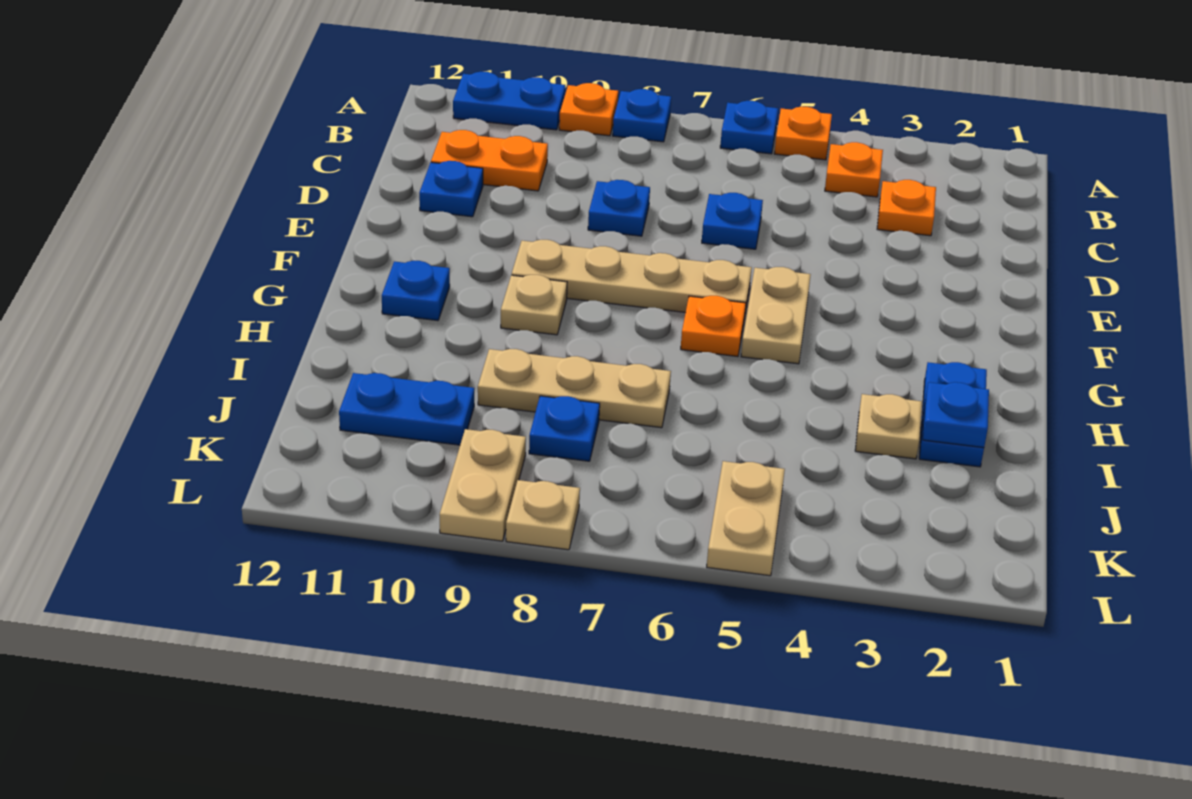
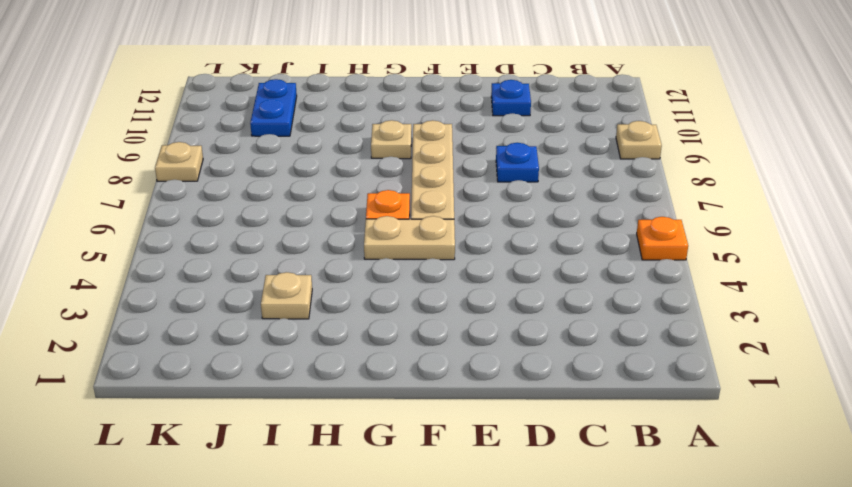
tan 1x1 plate [616,121,662,159] -> orange 1x1 plate [559,83,618,136]
none -> blue 1x1 plate [720,101,778,154]
none -> blue 1x1 plate [613,89,671,142]
none -> blue 1x2 plate [453,72,565,130]

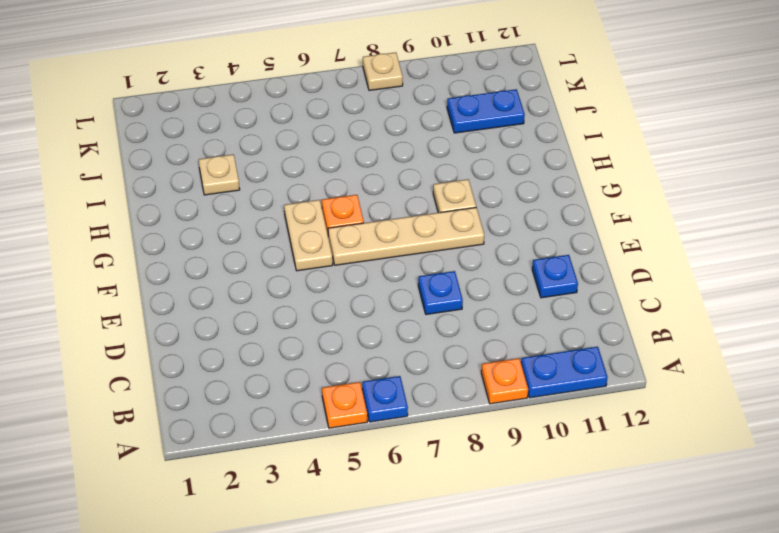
none -> blue 1x1 plate [613,89,671,142]
none -> orange 1x1 plate [825,142,883,197]
none -> orange 1x1 plate [877,180,936,236]

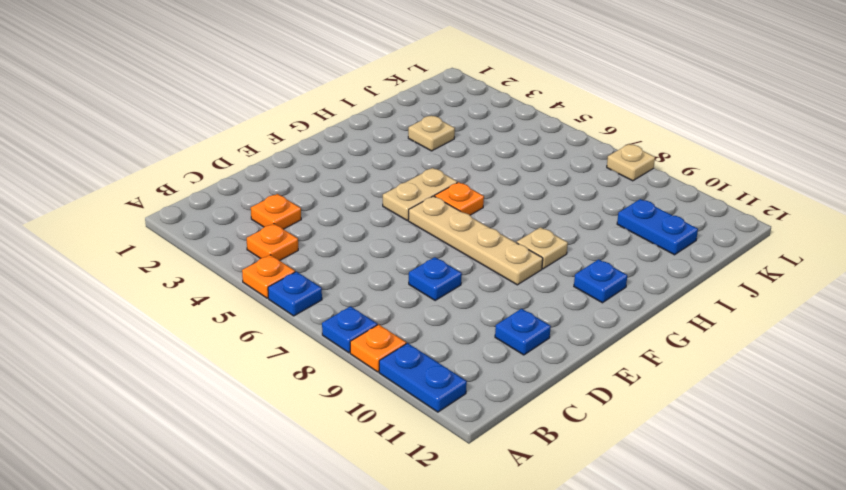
none -> orange 1x2 plate [431,130,548,191]
none -> blue 1x1 plate [702,193,763,249]
none -> blue 1x2 plate [919,362,987,467]

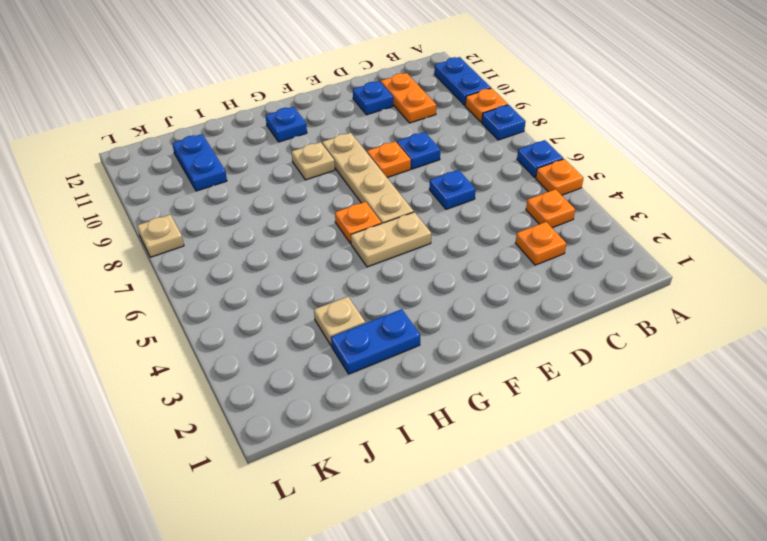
orange 1x1 plate [367,141,411,177] -> none
none -> tan 1x3 plate [478,349,671,428]
none -> blue 1x1 plate [529,396,600,461]
none -> tan 1x2 plate [707,461,785,576]

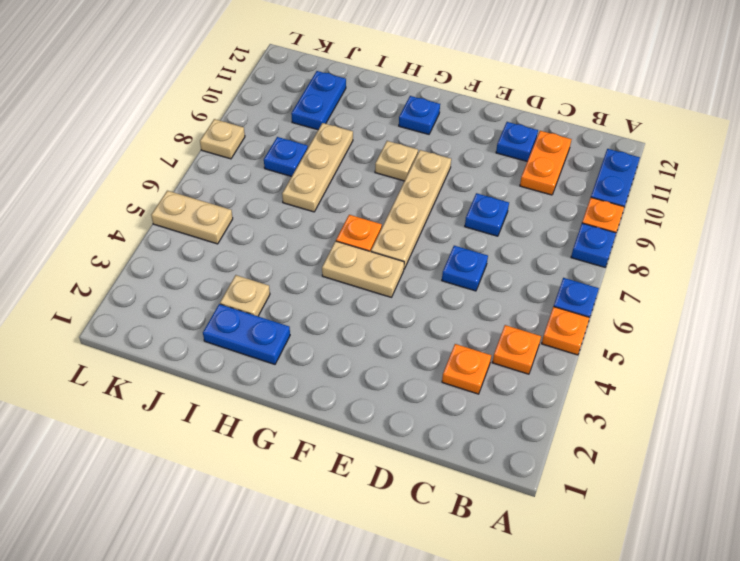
none -> tan 1x2 plate [440,429,526,541]
none -> blue 1x1 plate [923,382,989,448]

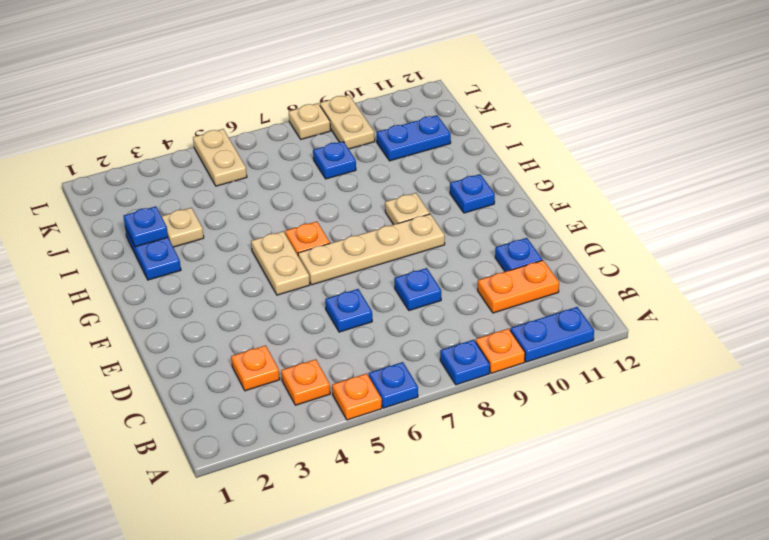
none -> tan 1x3 plate [478,349,671,428]

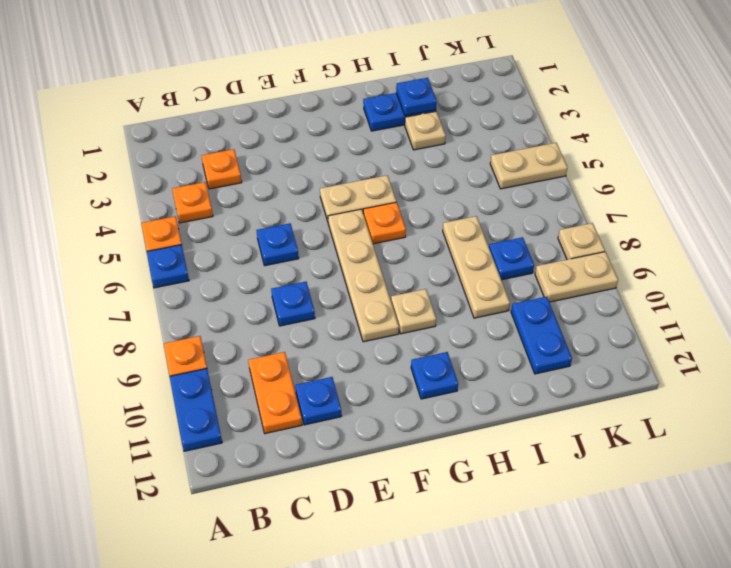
none -> blue 1x1 plate [613,89,671,142]

